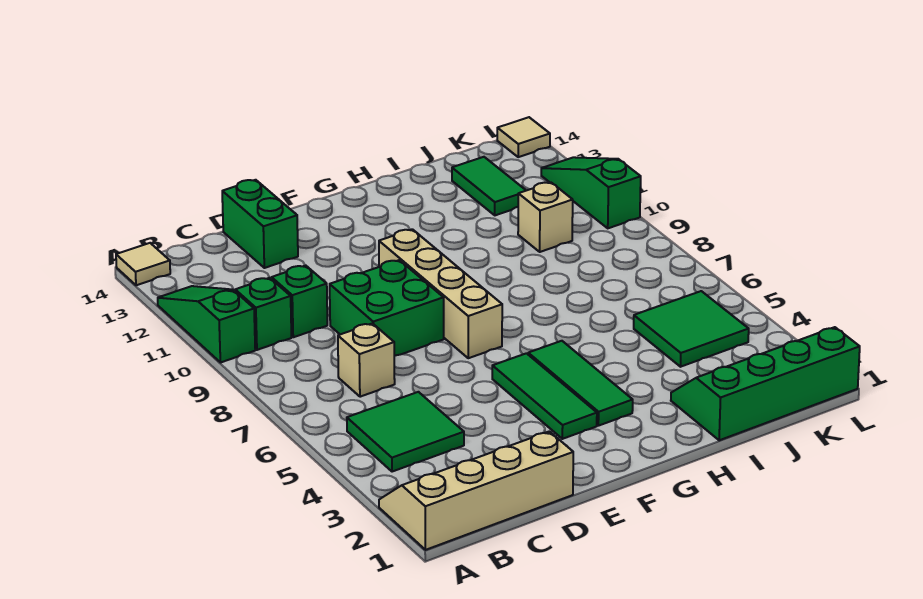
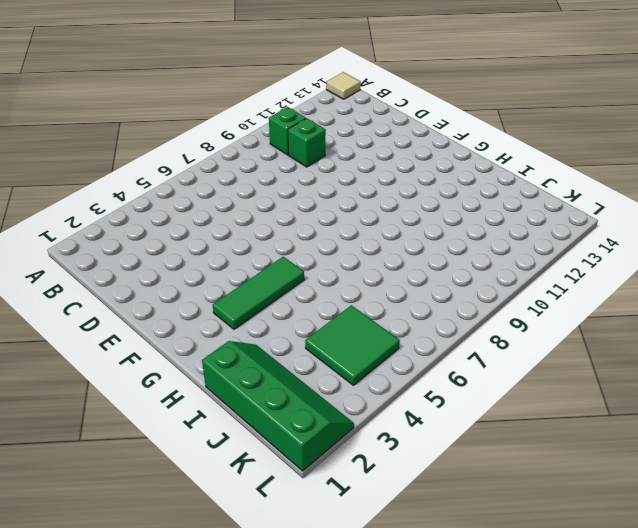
none -> tan 2x4 slope [379,431,573,550]
none -> green 1x3 slope [158,286,255,363]
none -> green 2x2 tile [347,392,464,472]

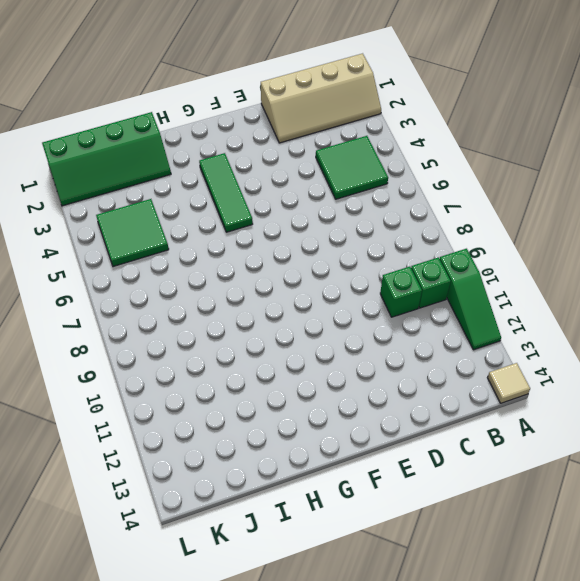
none -> tan 1x1 brick [338,323,395,397]
none -> green 2x2 brick [330,260,444,356]
none -> green 1x2 brick [222,180,298,268]

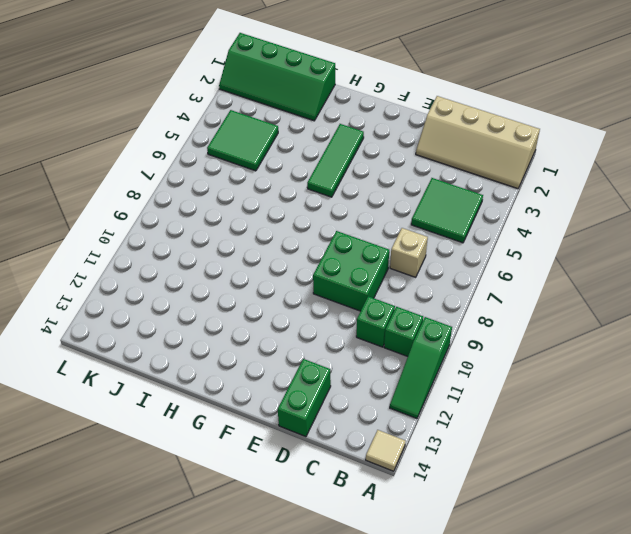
none -> green 1x3 tile [492,353,597,439]
none -> tan 1x4 brick [379,229,502,358]
none -> tan 1x1 brick [518,182,573,252]

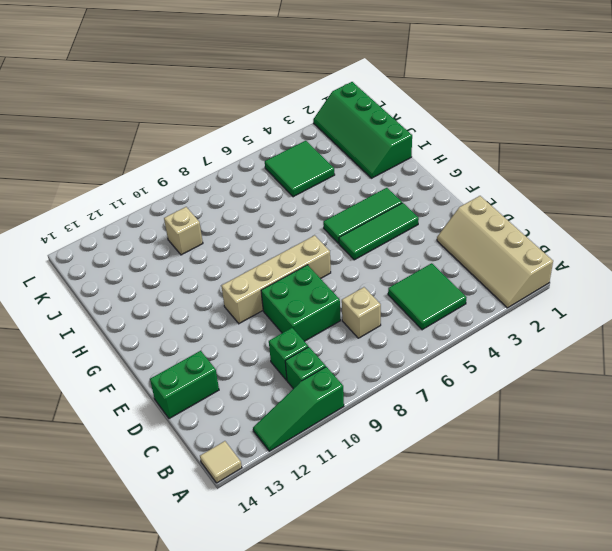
none -> green 1x2 tile [452,157,526,215]
none -> green 1x3 slope [541,157,641,228]
none -> tan 1x1 tile [497,117,550,157]

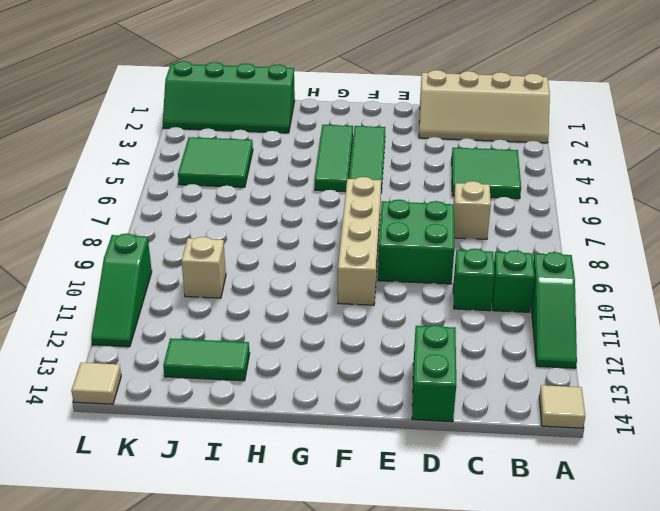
green 1x2 tile [163,338,250,381] -> green 1x2 tile turned to [452,157,526,215]

